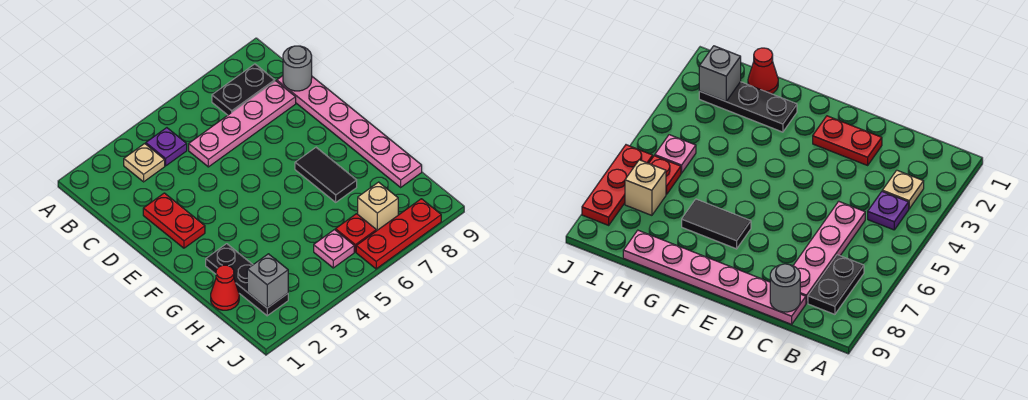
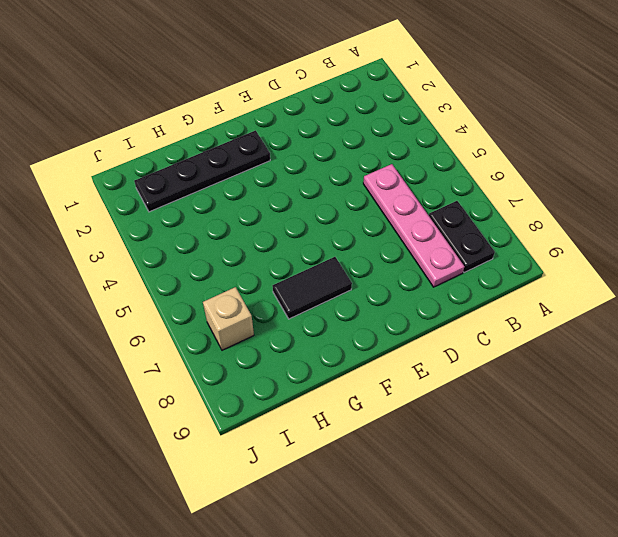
black 1x4 plate [134,130,270,212] -> black 1x3 plate [206,244,288,316]
none -> tan 1x1 plate [124,144,165,182]
none -> purple 1x1 plate [146,128,187,166]
none -> pink 1x6 plate [277,76,422,187]

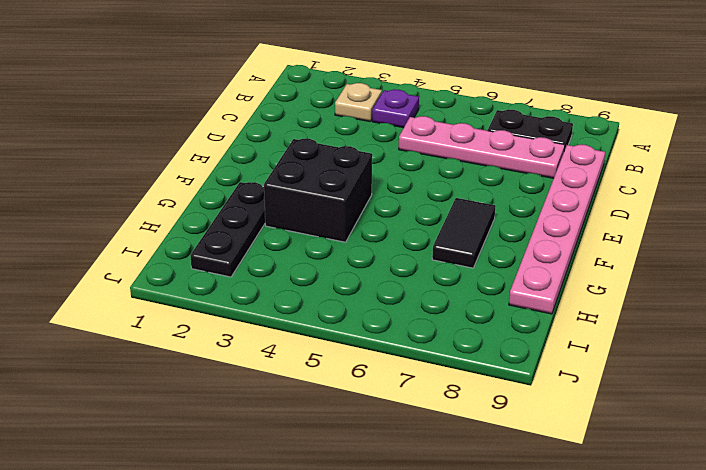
black 2x2 brick [264,139,372,242] -> none
none -> red 1x2 plate [143,193,205,248]
none -> red 1x1 cone [211,265,239,310]
none -> pink 1x1 plate [314,230,354,268]

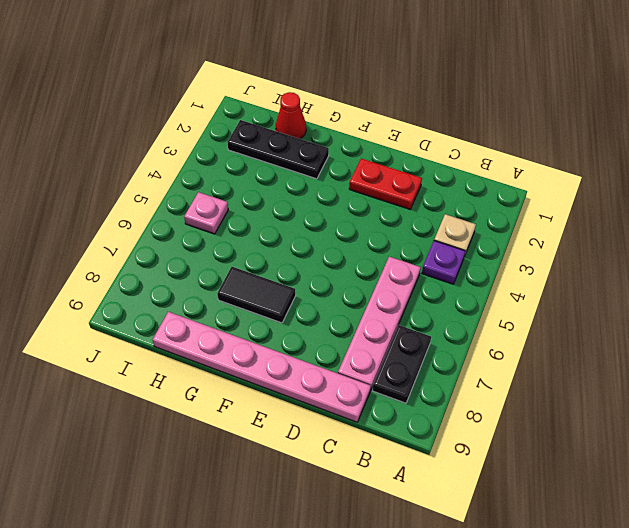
none -> red 1x1 plate [336,214,376,252]
none -> tan 1x1 brick [358,182,398,231]
none -> red 1x3 plate [356,199,441,269]

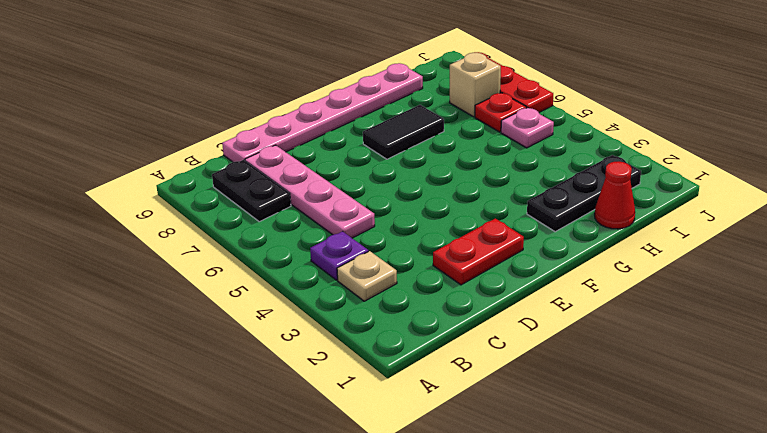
none -> grey 1x1 round brick [283,46,312,91]
none -> grey 1x1 brick [247,254,288,308]

